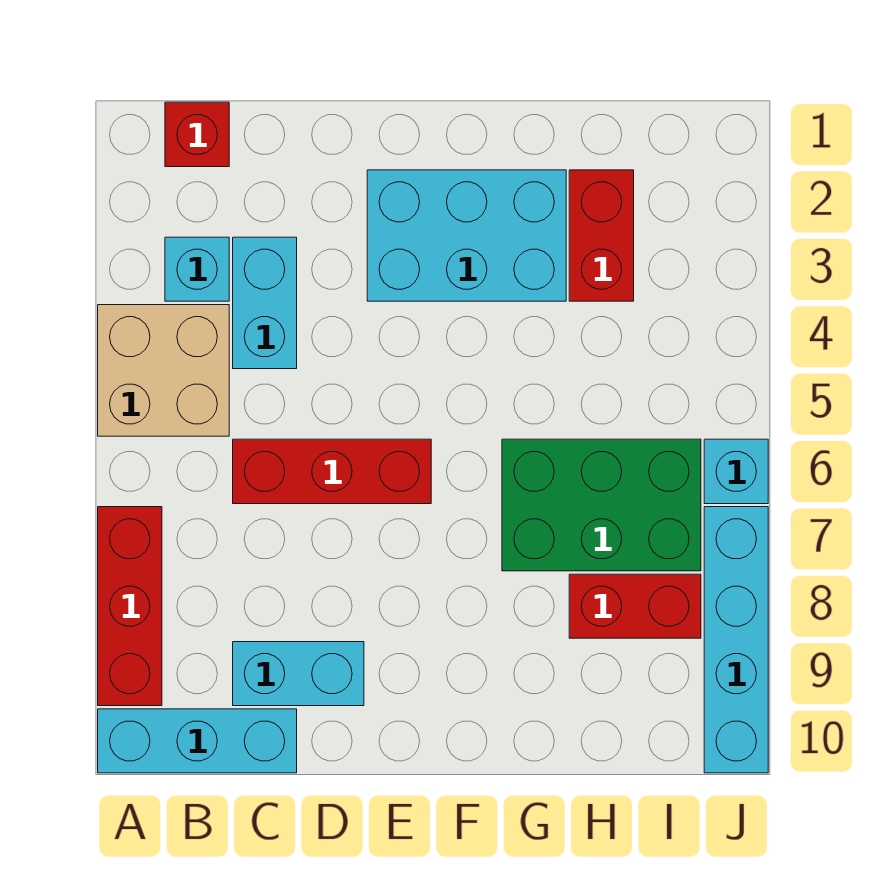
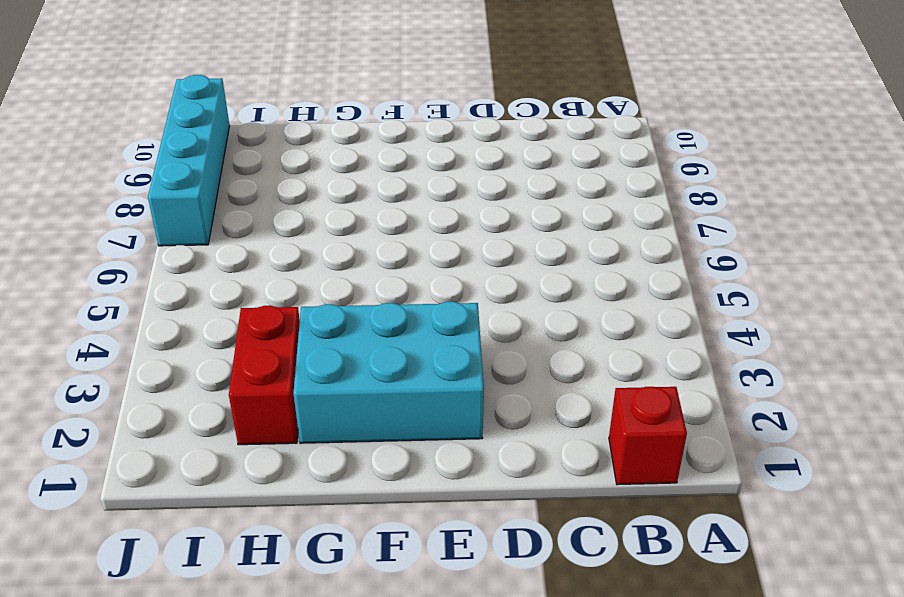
none -> tan 2x2 brick [98,305,229,436]
none -> red 1x3 brick [98,507,162,706]
none -> cyan 1x3 brick [98,709,297,773]

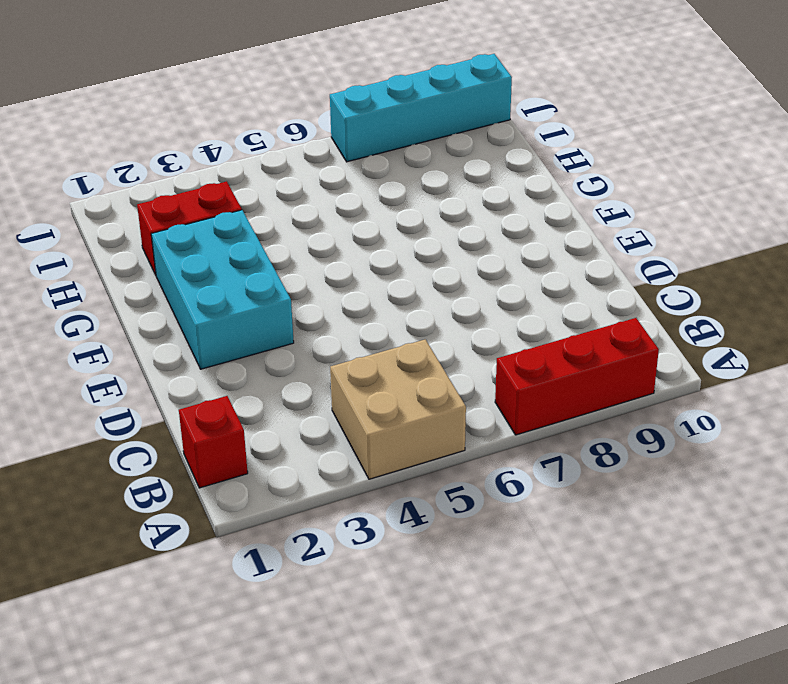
none -> cyan 1x3 brick [98,709,297,773]
none -> cyan 1x1 brick [165,237,229,301]
none -> cyan 1x2 brick [233,237,297,369]

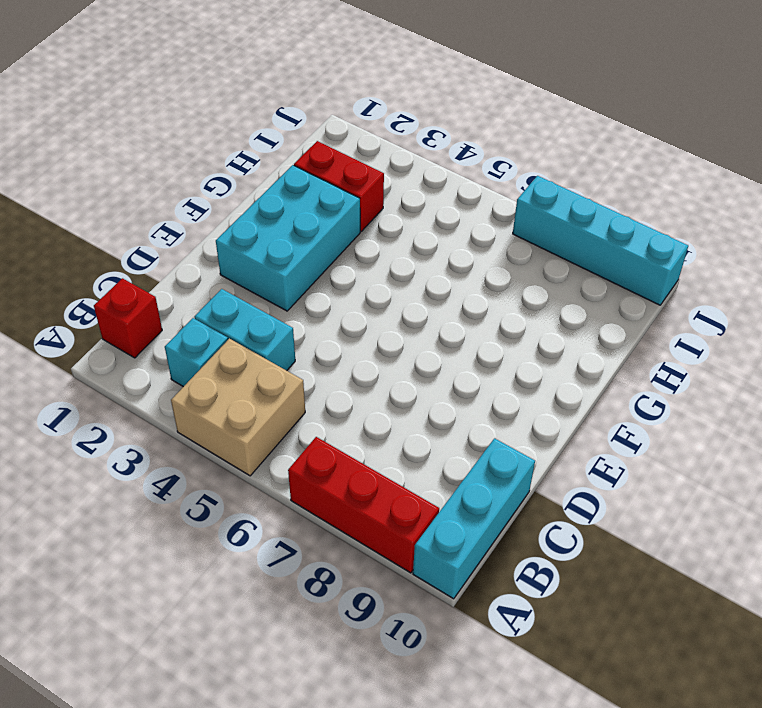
none -> red 1x3 brick [233,439,431,504]
none -> cyan 1x2 brick [233,642,364,706]
none -> green 2x3 brick [502,439,701,571]

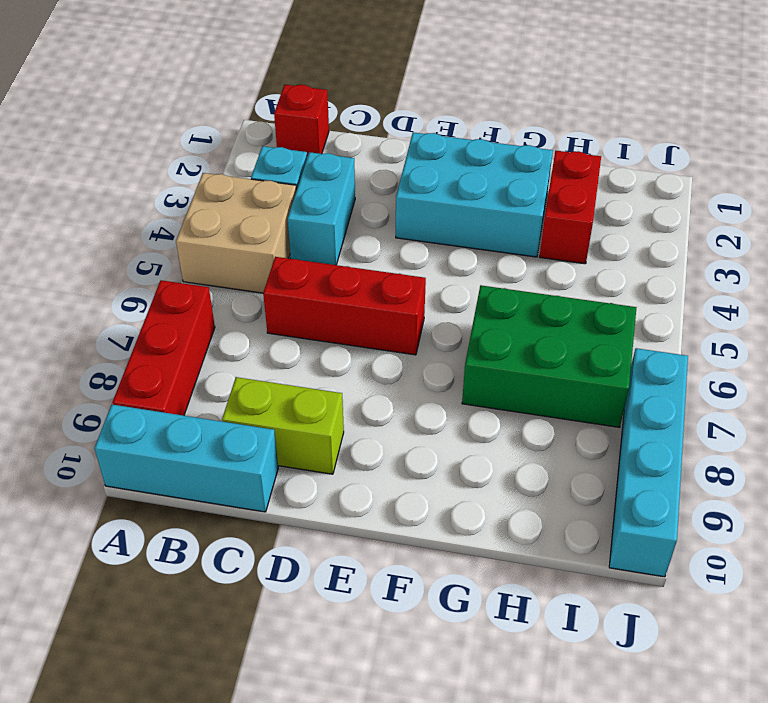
lime 1x2 brick [222,377,344,474] -> cyan 1x2 brick [233,642,364,706]
none -> red 1x2 brick [569,574,701,638]
none -> cyan 1x1 brick [704,439,768,504]

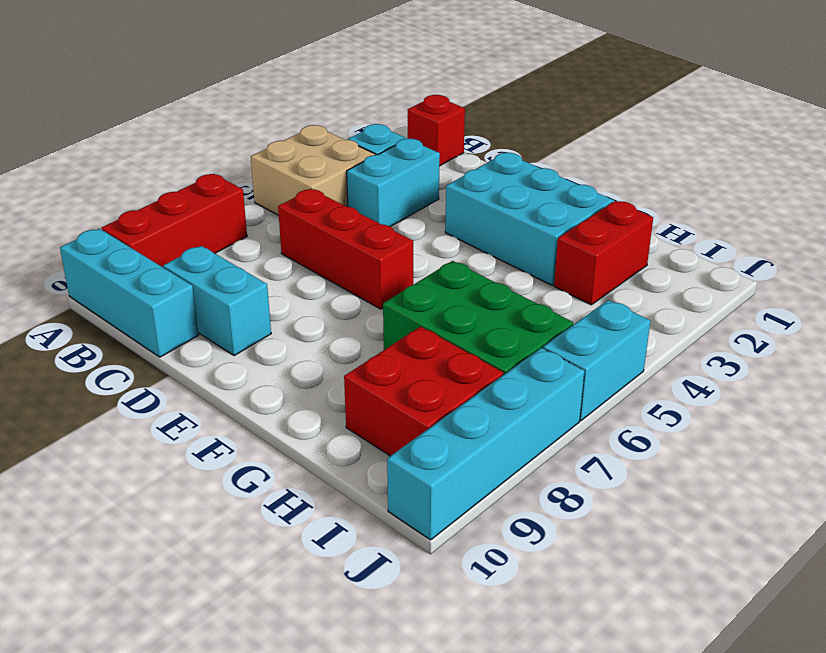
red 2x2 brick [344,327,503,456] -> red 1x2 brick [569,574,701,638]
cyan 1x2 brick [543,300,650,421] -> cyan 1x1 brick [704,439,768,504]

